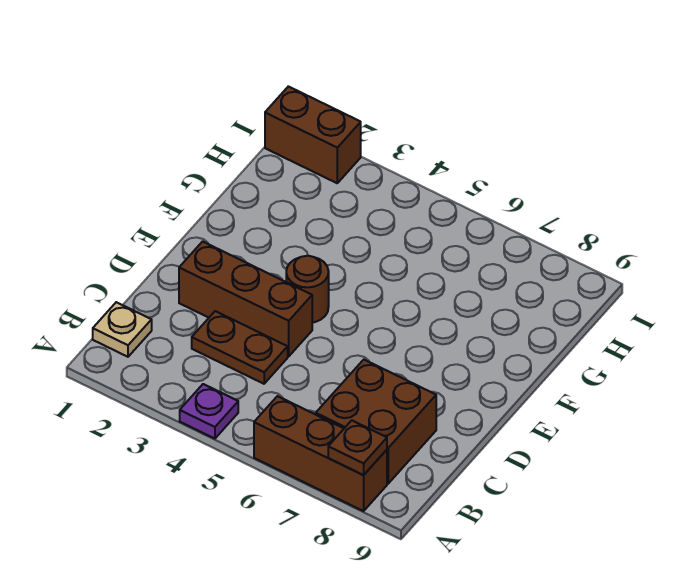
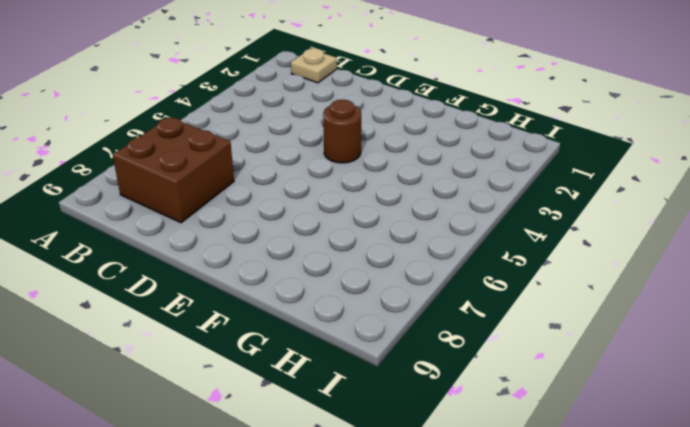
none -> purple 1x1 plate [180,384,238,439]
none -> brown 1x3 brick [254,396,387,511]

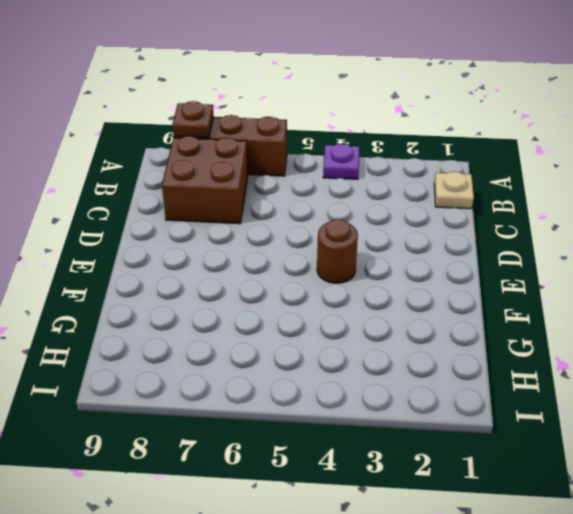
none -> brown 1x2 plate [192,311,288,384]
none -> brown 1x3 brick [179,242,312,356]

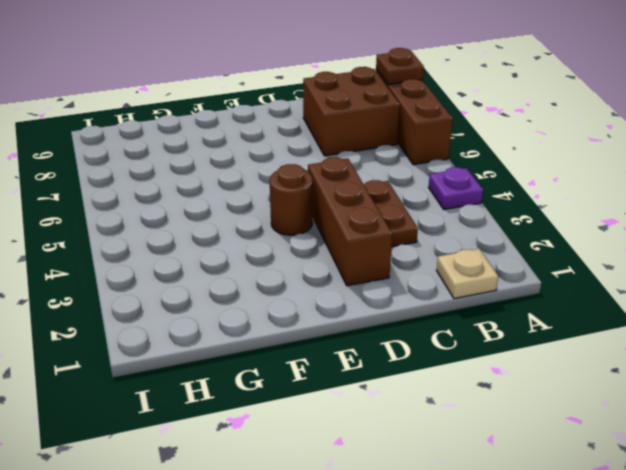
none -> brown 1x2 brick [265,86,361,183]

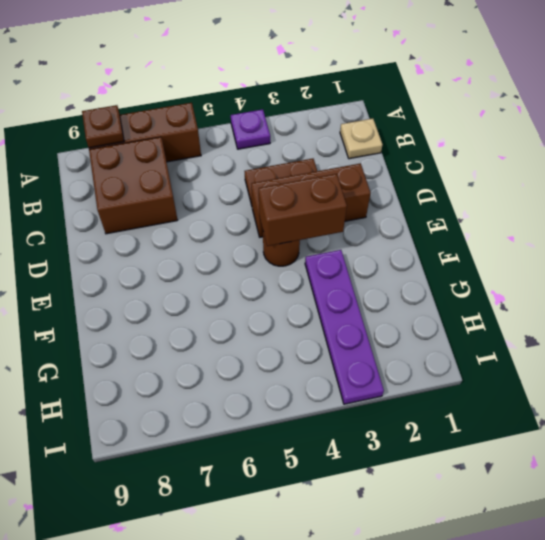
brown 1x2 brick [259,174,347,246] -> brown 1x2 brick moved to [265,86,361,183]
purple 1x4 plate [305,250,384,404] -> none

